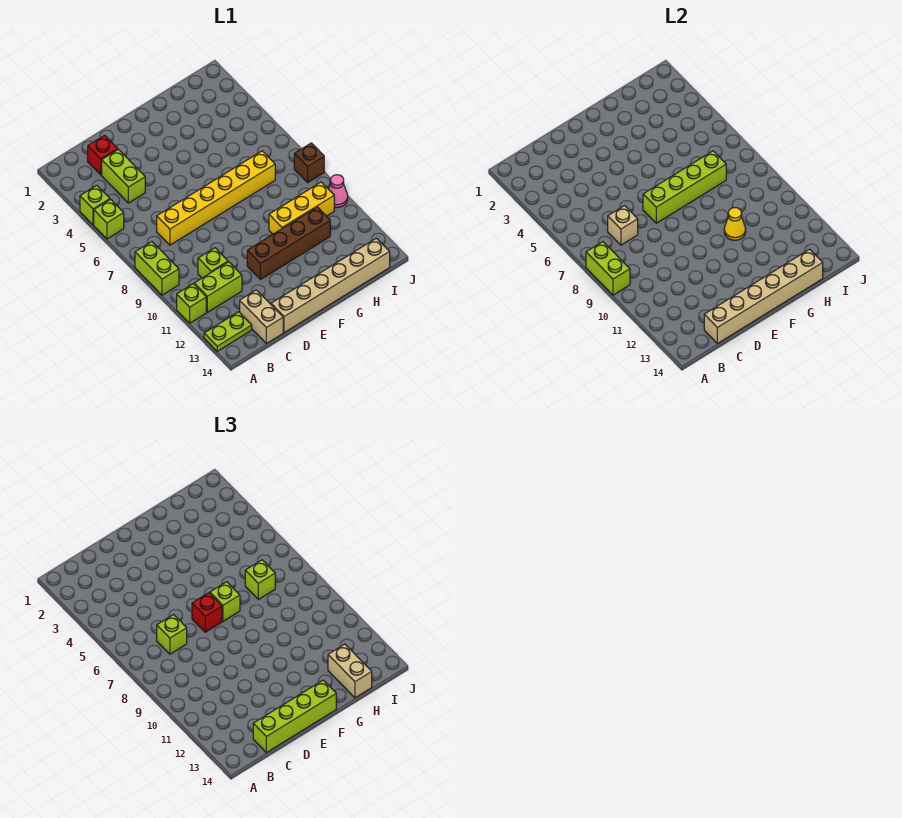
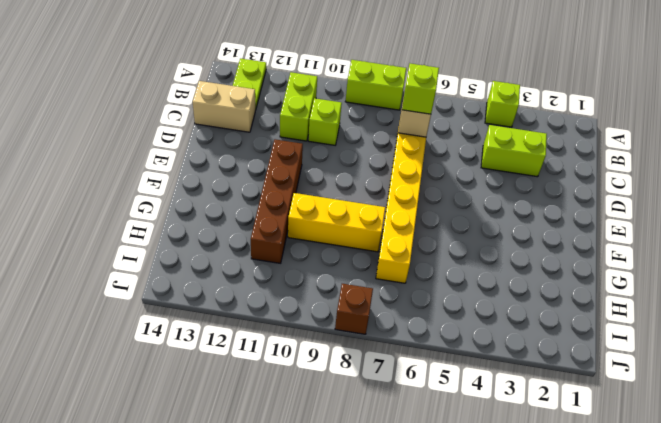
yellow 1x3 brick [288,193,385,252] -> yellow 1x3 brick turned to [269,182,334,234]
none -> lime 1x1 brick [94,199,124,239]
none -> lime 1x1 brick [177,284,206,323]
none -> red 1x1 brick [88,135,118,175]

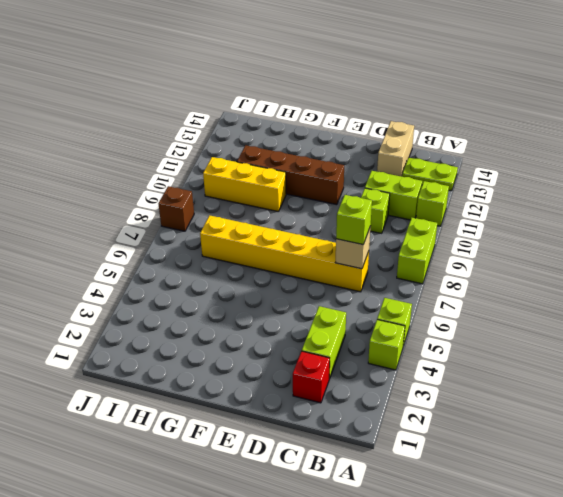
none -> tan 1x6 brick [271,238,390,333]
none -> pink 1x1 cone [329,175,348,208]
none -> lime 1x2 brick [586,242,630,295]

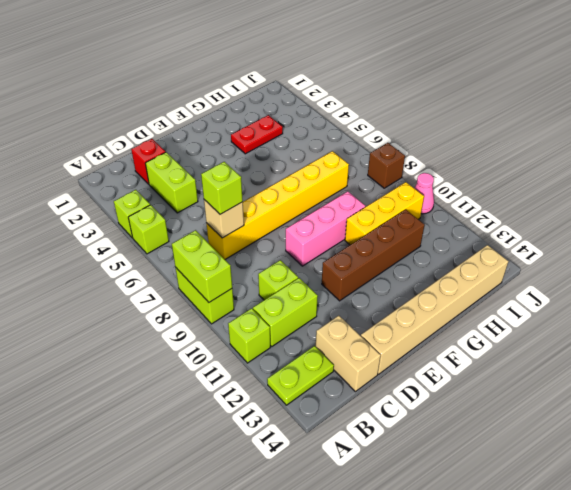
pink 1x3 brick [286,191,365,266] -> none
red 1x2 plate [231,115,283,154] -> none
none -> tan 1x6 brick [704,249,823,344]
none -> lime 1x4 brick [643,151,726,223]
none -> yellow 1x1 cone [724,208,746,240]

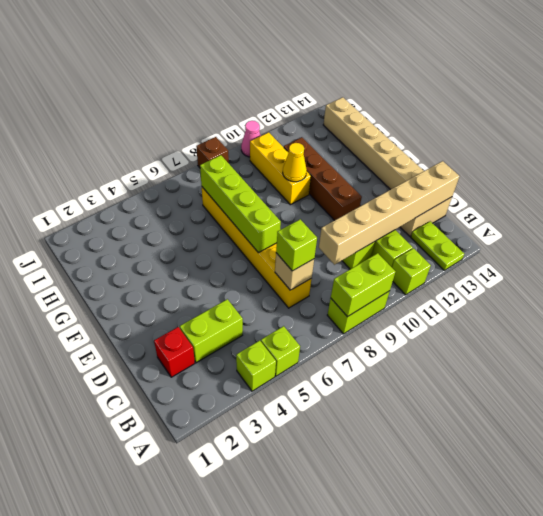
tan 1x6 brick [319,161,459,265] -> tan 1x6 brick turned to [704,249,823,344]
none -> lime 1x4 brick [253,680,336,753]
none -> red 1x1 brick [192,593,222,632]
none -> lime 1x1 brick [210,582,240,621]

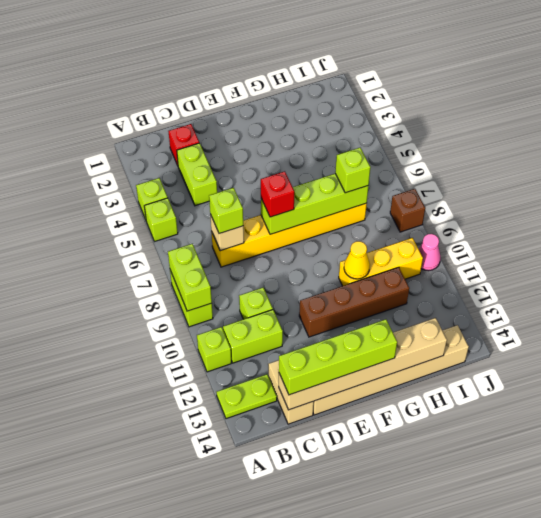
none -> lime 1x1 brick [210,582,240,621]
none -> tan 1x2 brick [328,644,372,698]

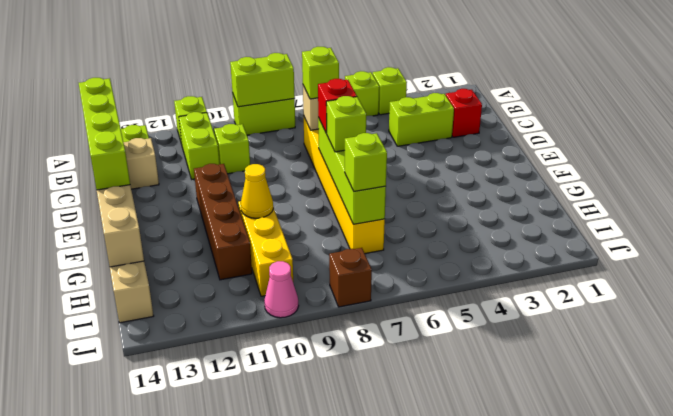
none -> tan 1x2 brick [328,644,372,698]

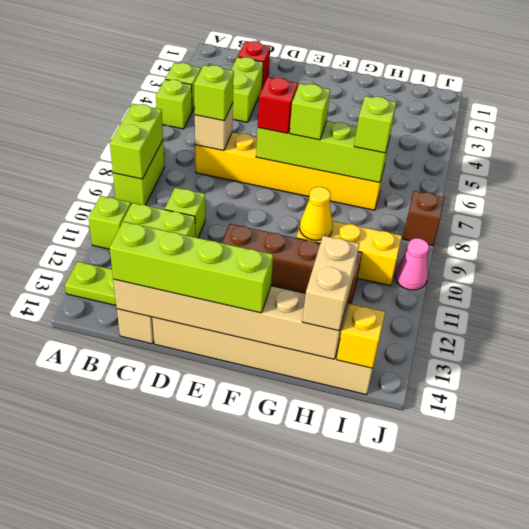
yellow 1x1 brick [337,303,385,368] -> none

